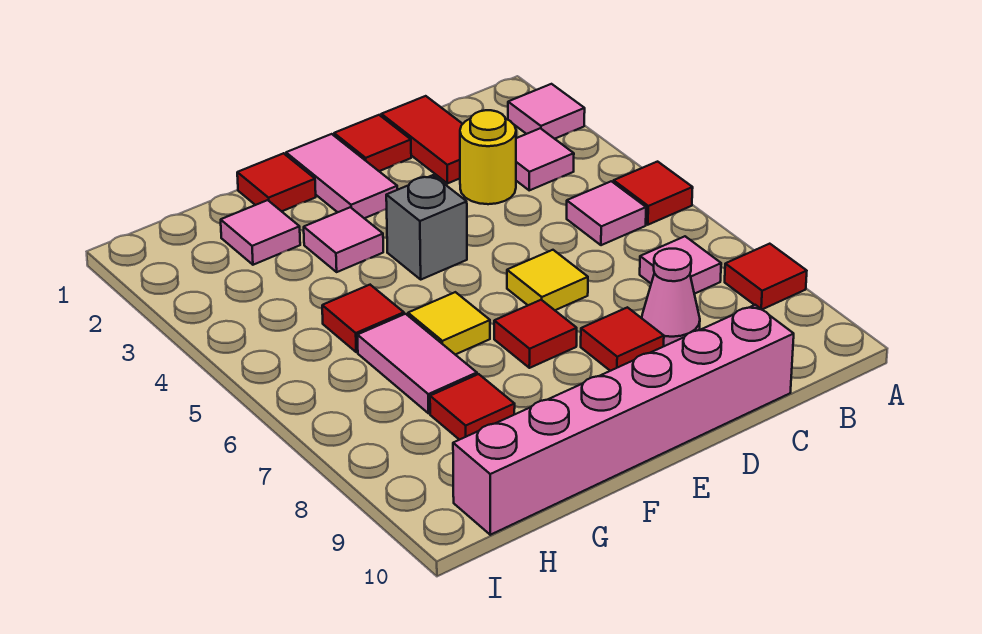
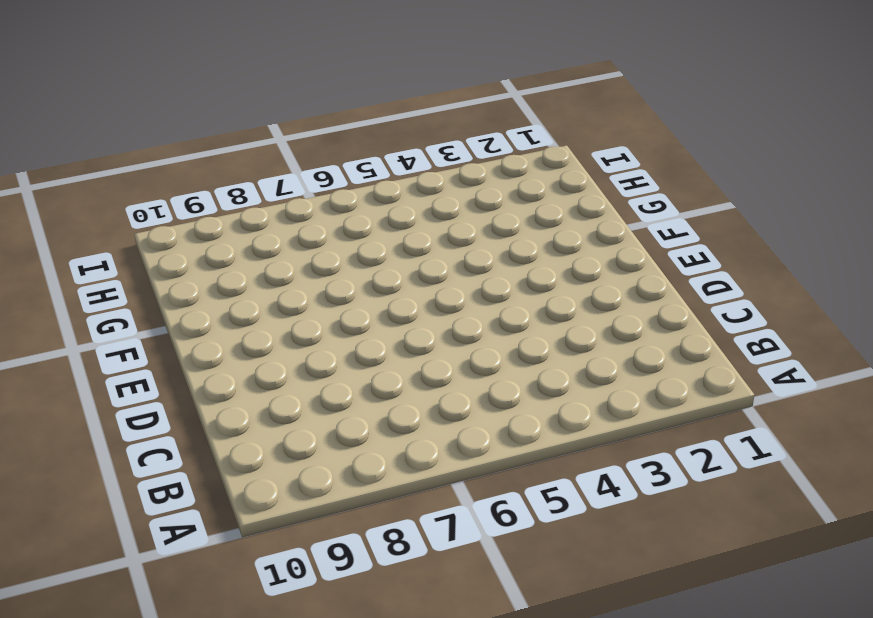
none -> pink 1x1 tile [508,84,585,139]
none -> red 1x1 tile [614,162,693,225]
none -> red 1x1 tile [725,244,807,309]

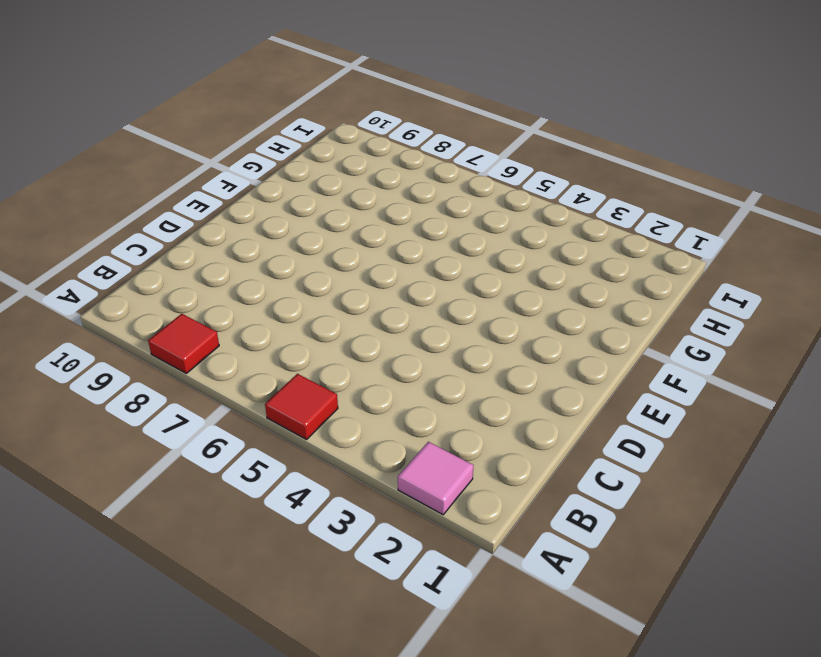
none -> pink 1x1 tile [516,128,574,190]
none -> pink 1x1 tile [567,181,646,245]
none -> pink 1x1 tile [640,236,721,294]

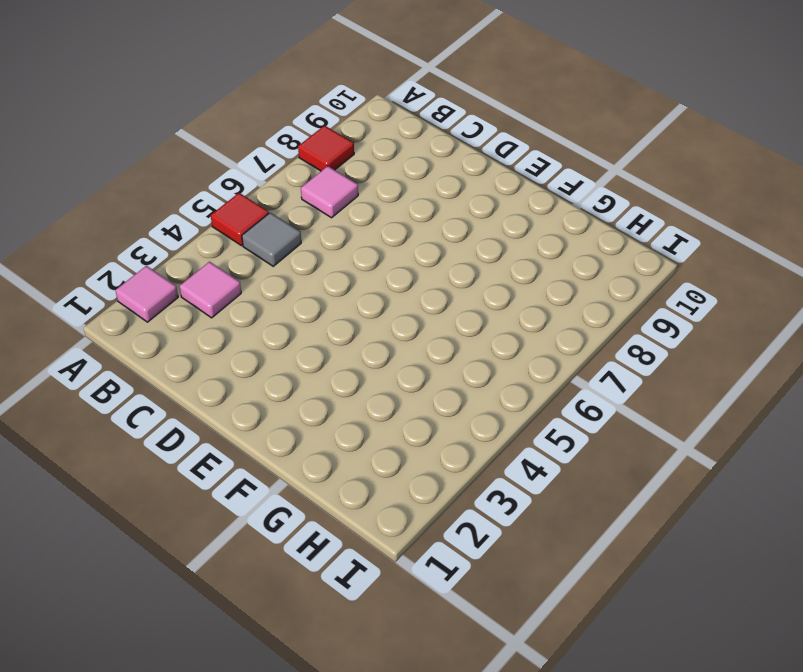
grey 1x1 tile [242,213,301,266] -> pink 1x1 tile [567,181,646,245]
none -> red 1x2 tile [381,96,462,184]
none -> yellow 1x1 round brick [460,110,516,204]
none -> pink 1x1 cone [642,249,700,346]

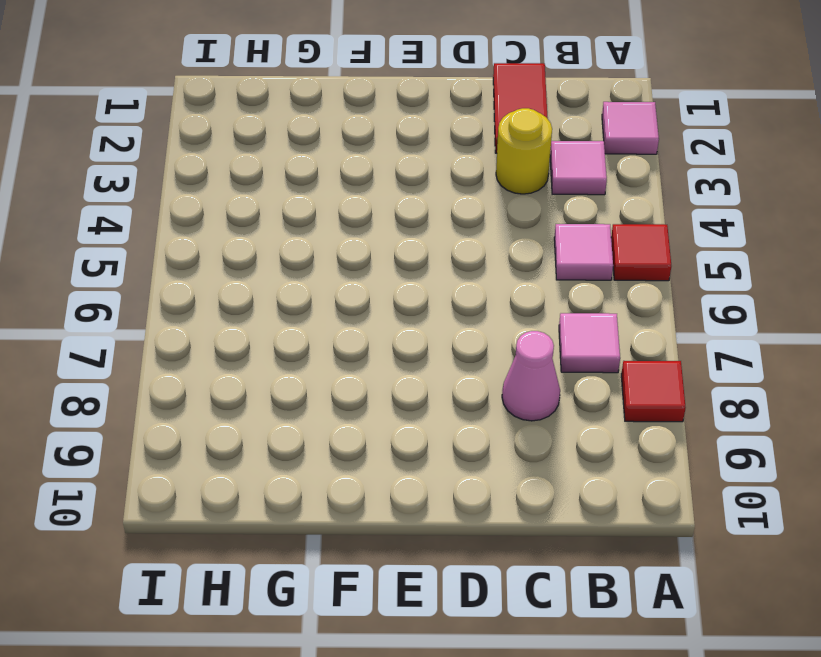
none -> pink 1x6 brick [453,305,794,535]
none -> red 1x1 tile [334,115,411,171]
none -> yellow 1x1 tile [507,250,588,310]

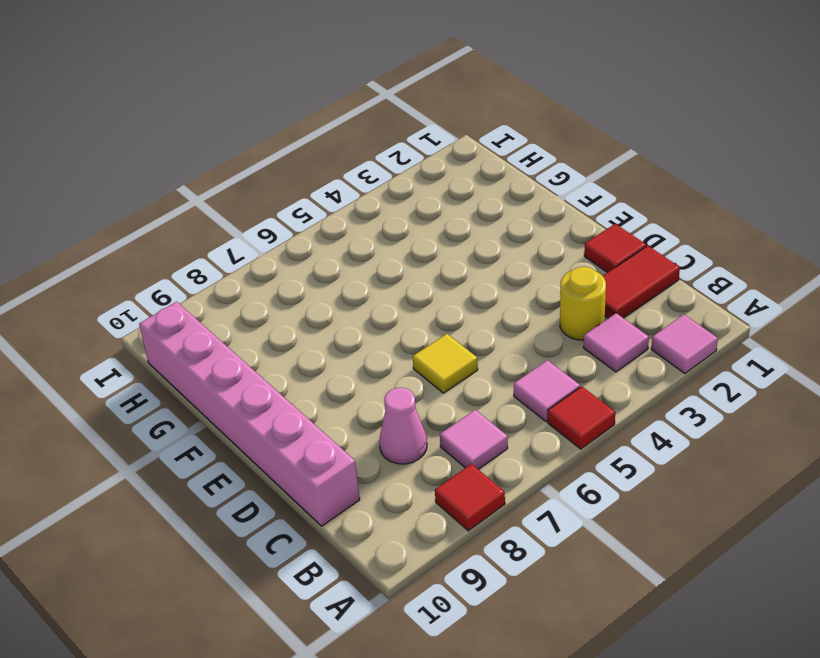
none -> red 1x1 tile [581,307,664,371]
none -> pink 1x2 tile [286,134,397,218]
none -> grey 1x1 brick [386,175,467,279]

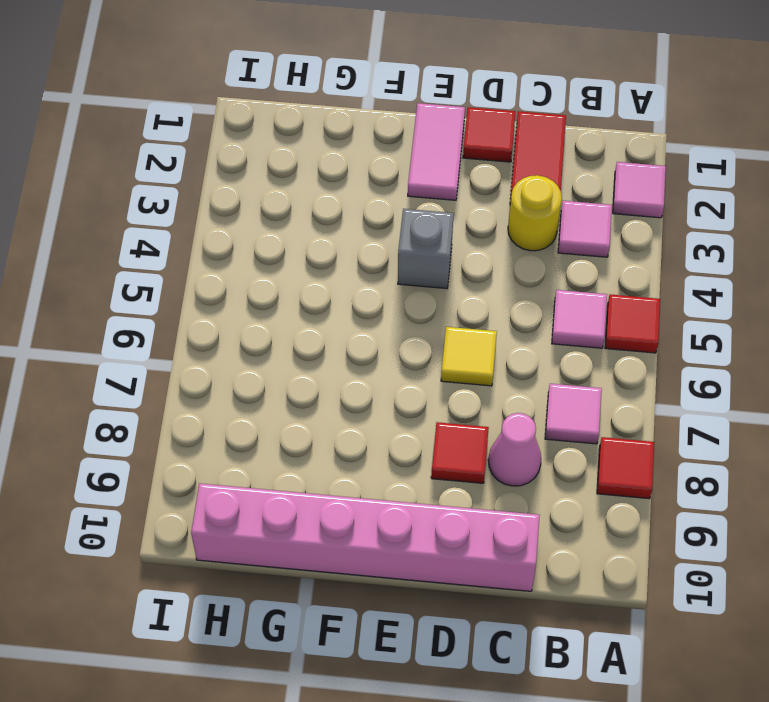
none -> red 1x1 tile [494,300,577,368]
none -> red 1x1 tile [237,153,316,211]
none -> pink 1x1 tile [304,207,383,272]

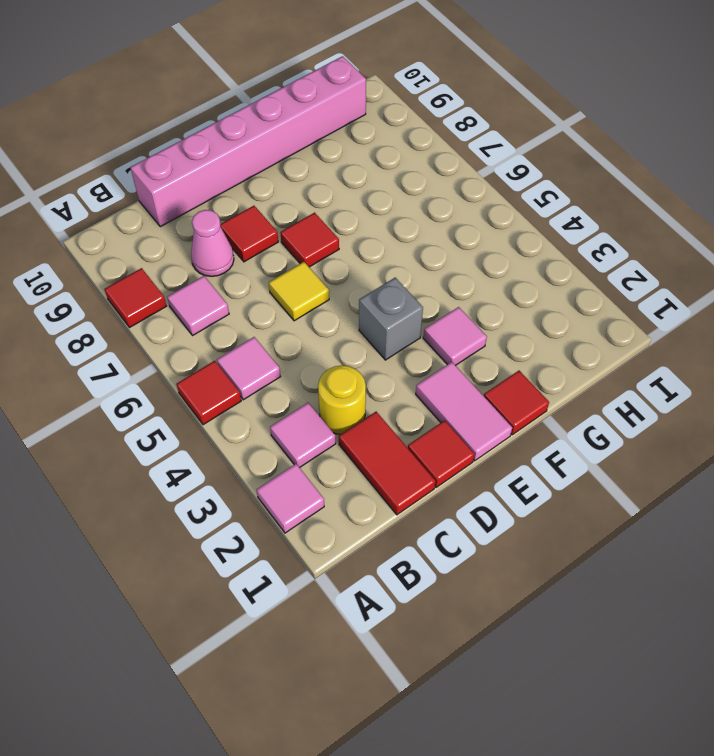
none -> yellow 1x1 tile [408,292,490,355]
none -> pink 1x1 tile [221,200,300,265]
none -> red 1x1 tile [322,285,404,352]

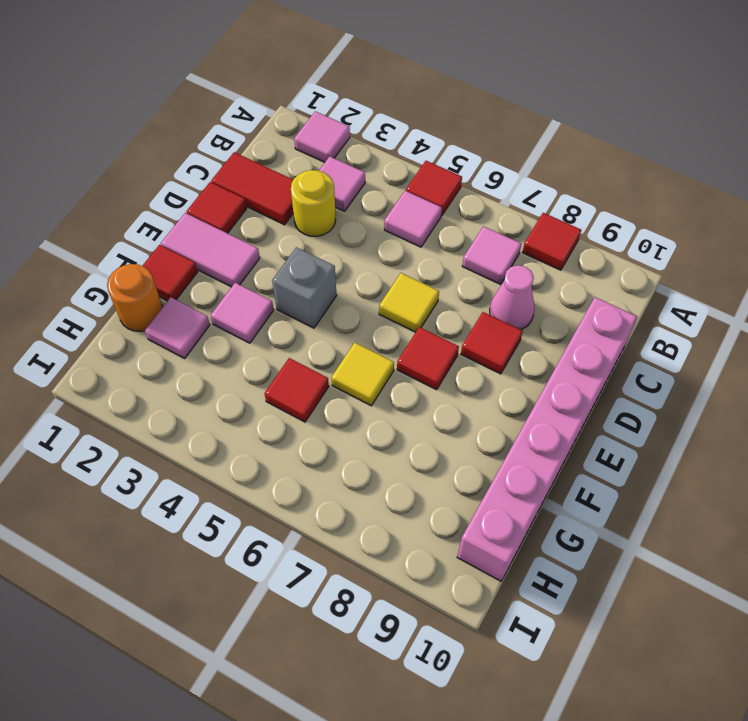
orange 1x1 round brick [107,264,163,331] -> none
none -> pink 1x2 tile [357,314,477,413]
none -> red 1x1 tile [430,374,515,440]

